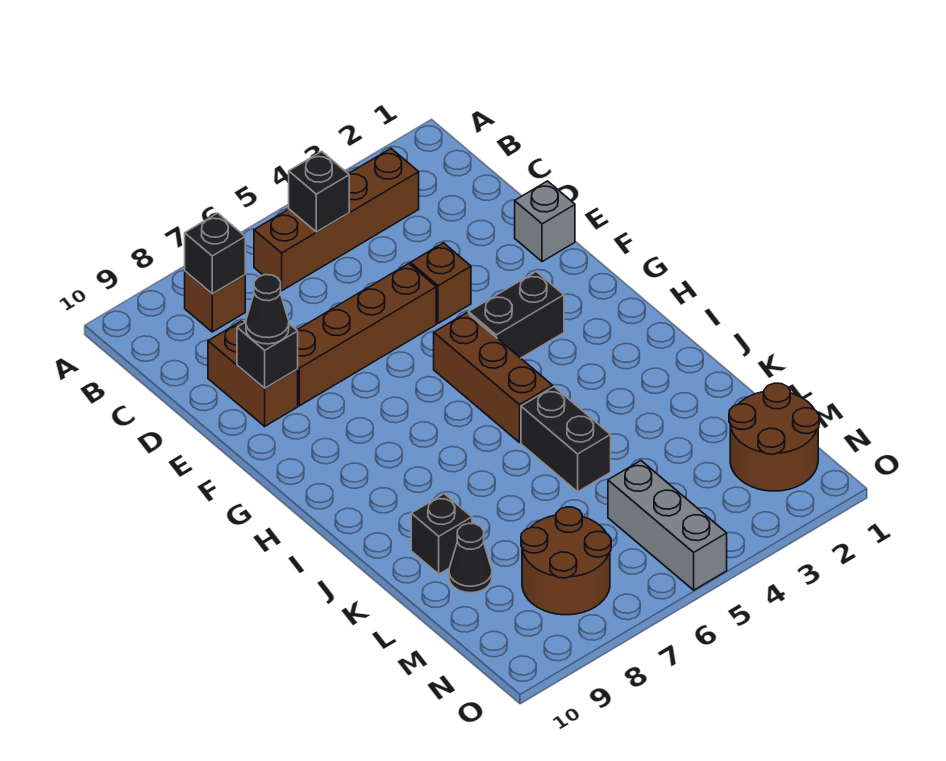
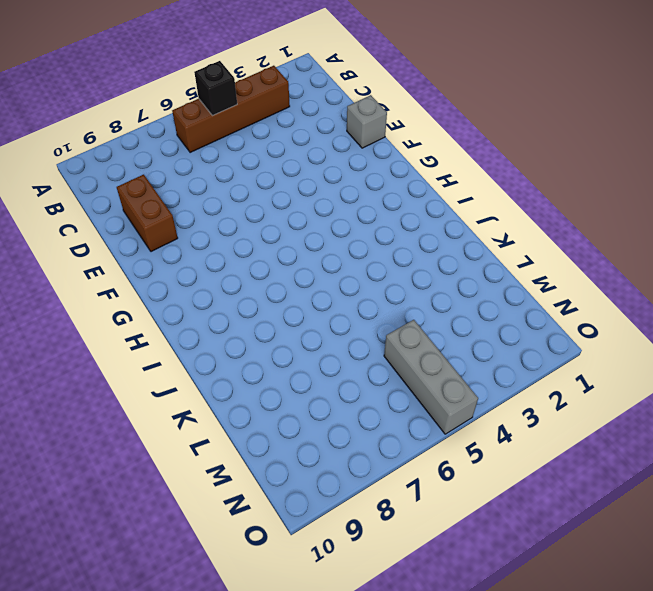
none -> brown 1x1 brick [185,271,245,332]
none -> brown 1x1 brick [410,243,471,323]
none -> brown 1x4 brick [297,264,436,406]

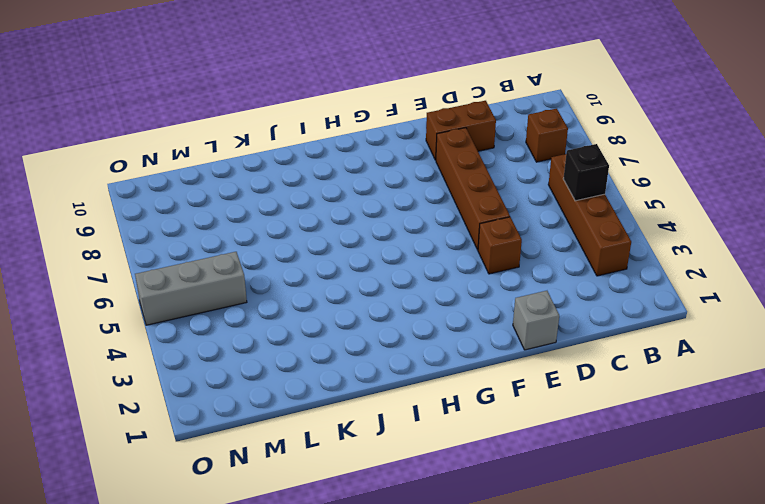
none -> black 1x2 brick [469,272,564,358]
none -> brown 1x3 brick [434,313,553,442]
none -> black 1x2 brick [521,387,611,492]

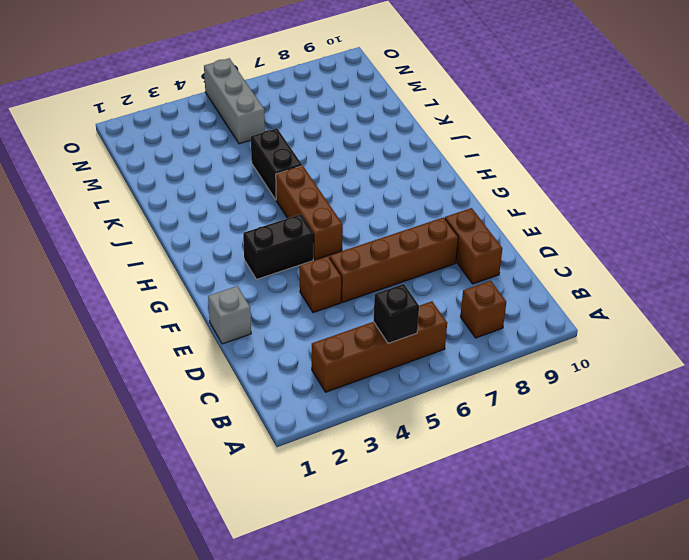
none -> black 1x1 brick [411,494,472,574]
none -> black 1x1 cone [449,523,492,593]
none -> brown 2x2 round brick [729,383,819,491]

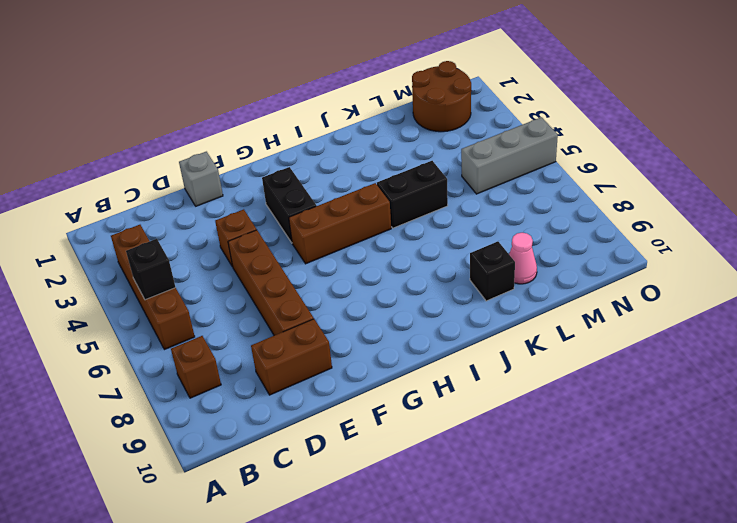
pink 1x1 cone [509,233,537,284] -> black 1x1 cone [449,523,492,593]
none -> brown 2x2 round brick [521,507,611,615]
none -> black 1x1 brick [185,213,245,294]
none -> black 1x1 brick [237,322,298,388]

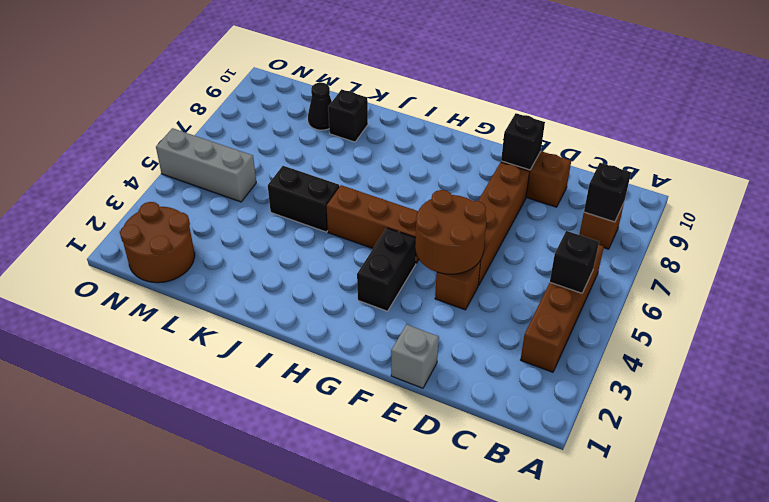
brown 2x2 round brick [415,190,486,274] -> brown 2x2 round brick moved to [521,507,611,615]
none -> black 1x1 cone [246,275,289,344]

